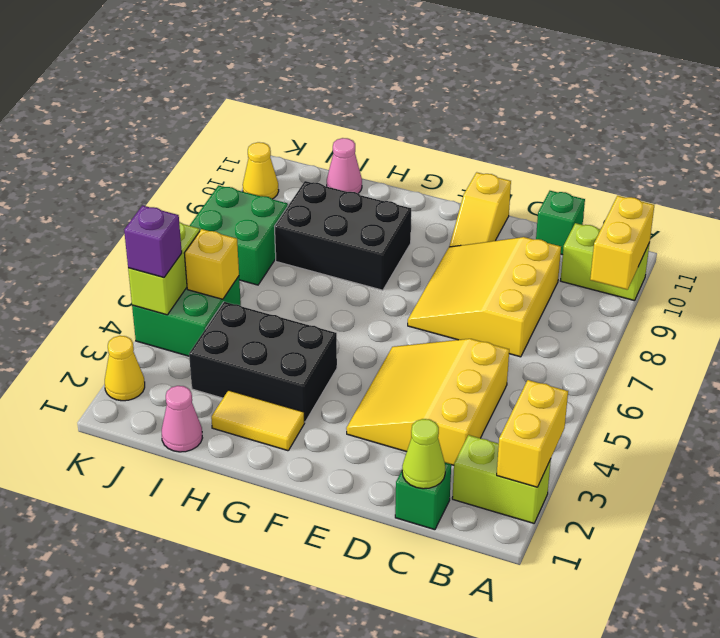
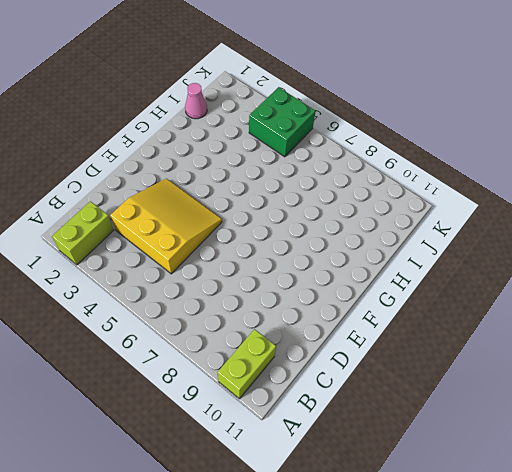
none -> green 1x1 brick [395,463,451,530]
none -> yellow 3x3 slope [408,237,561,357]
none -> green 1x1 brick [536,191,585,255]

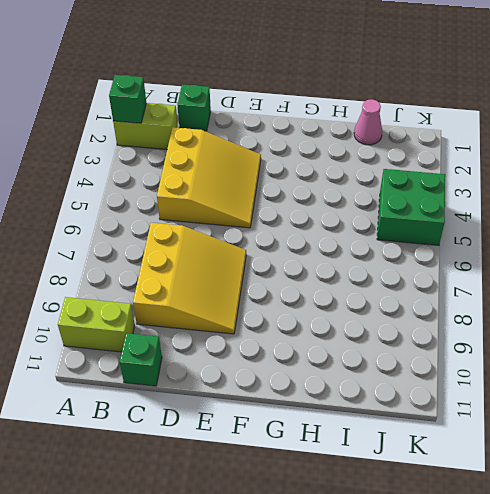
green 1x1 brick [109,75,146,123] -> yellow 1x2 brick [497,380,568,487]
none -> yellow 1x2 slope [449,172,511,247]
none -> yellow 1x2 tile [211,390,305,451]
none -> black 2x3 brick [189,302,337,422]

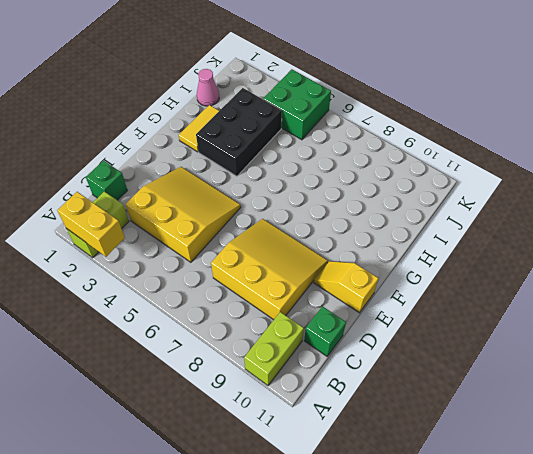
none -> black 2x3 brick [275,181,411,290]
none -> pink 1x1 cone [327,138,362,193]
none -> green 2x2 brick [190,185,288,285]

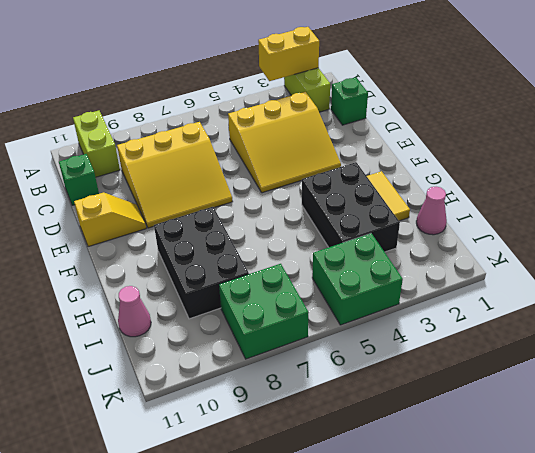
none -> yellow 1x1 cone [105,336,145,401]
none -> yellow 1x1 cone [243,142,279,199]
none -> yellow 1x2 brick [590,196,654,290]

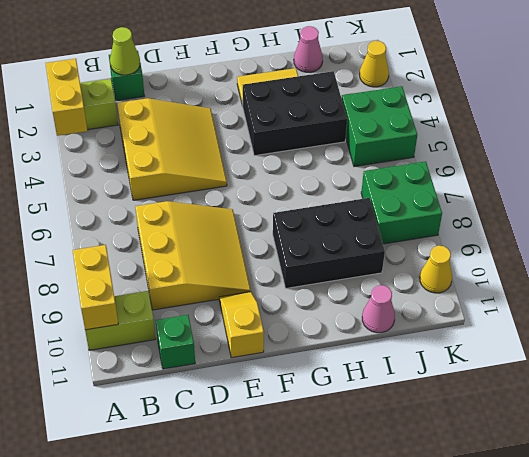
none -> yellow 1x1 brick [184,229,239,299]
none -> lime 1x2 brick [128,222,200,315]
none -> purple 1x1 brick [124,205,182,278]

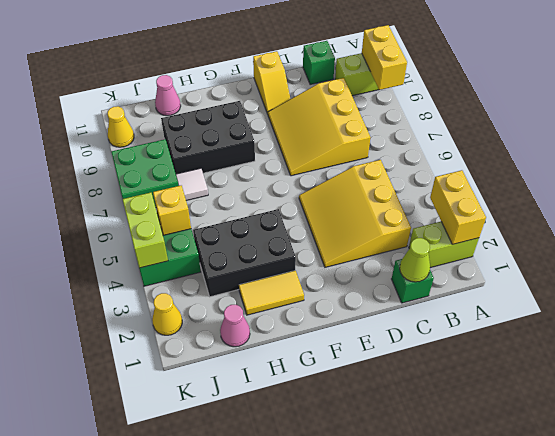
white 1x1 tile [176,168,208,200] -> none
none -> purple 1x1 brick [124,205,182,278]

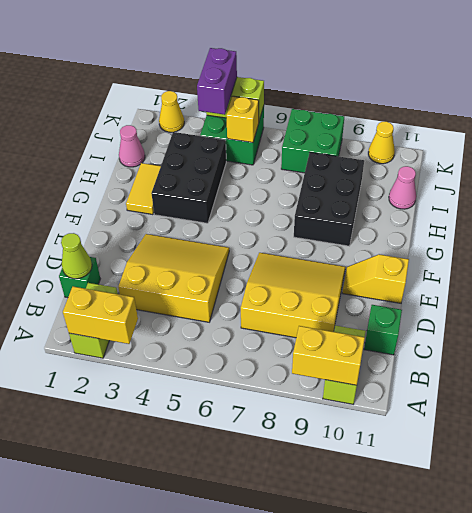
purple 1x2 brick [197,48,237,115] -> purple 1x1 brick [124,205,182,278]

